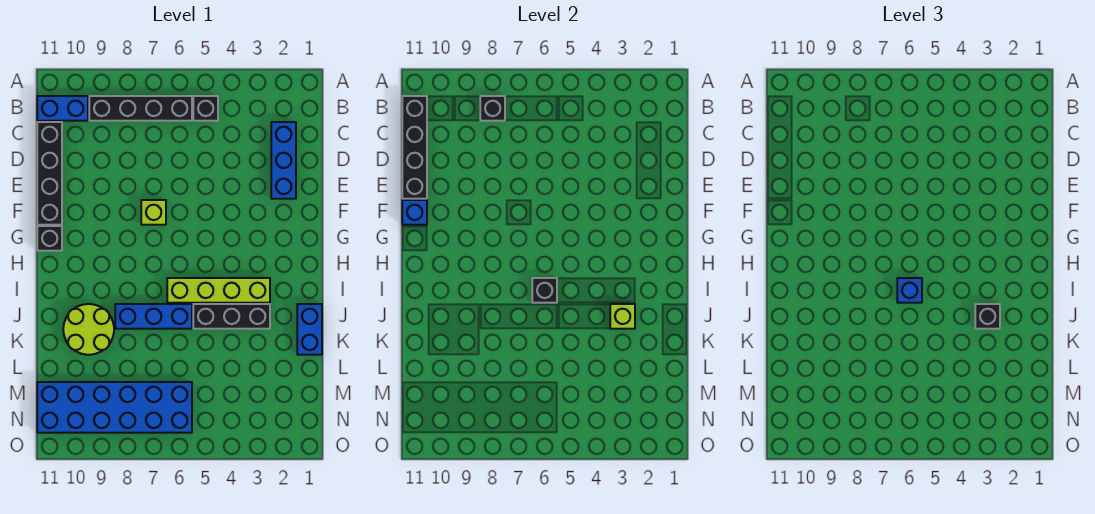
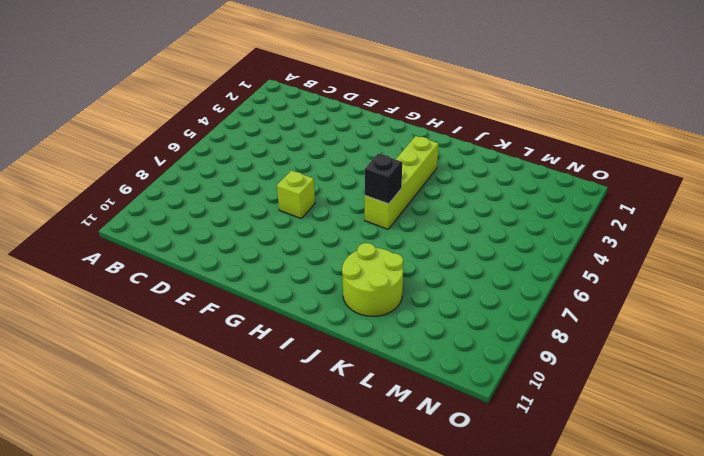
none -> black 1x1 brick [193,96,218,121]
none -> black 1x4 brick [89,96,192,121]
none -> blue 1x2 brick [37,96,88,121]

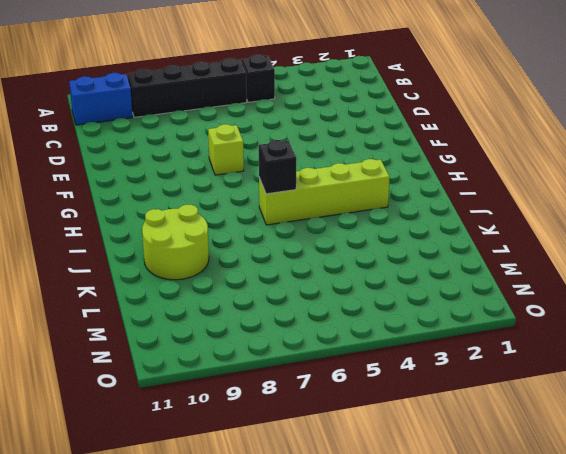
none -> blue 1x3 brick [271,122,296,199]
none -> black 1x4 brick [37,122,62,225]
none -> black 1x1 brick [37,226,62,251]

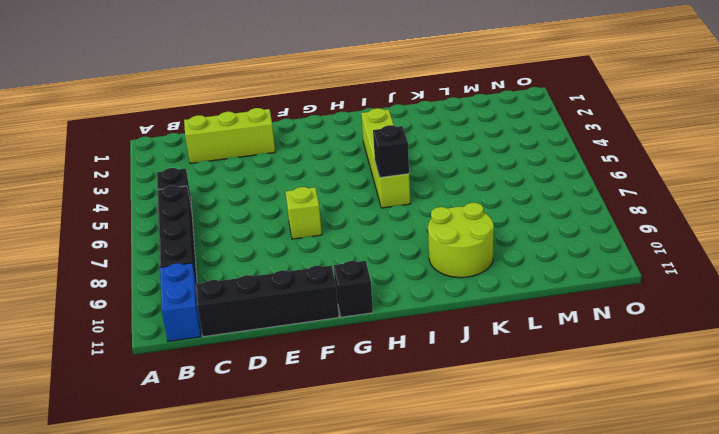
lime 1x3 brick [184,108,275,164] -> blue 1x3 brick [271,122,296,199]
none -> blue 1x2 brick [297,304,322,355]
none -> black 1x3 brick [193,304,270,329]
none -> blue 1x3 brick [115,304,192,329]

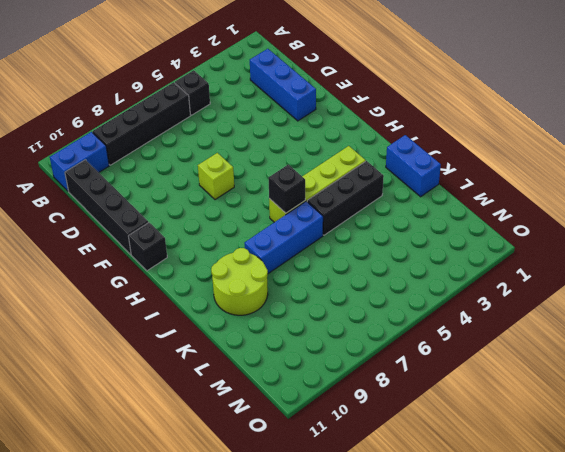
none -> blue 2x6 brick [37,382,192,433]
none -> black 1x1 brick [480,96,505,121]
none -> black 1x4 brick [402,96,427,199]

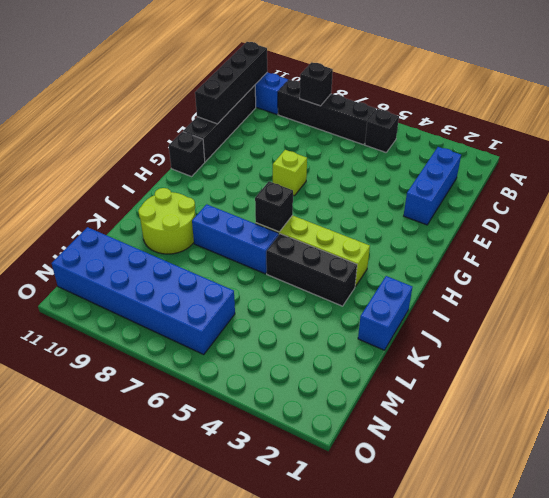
none -> blue 1x1 brick [402,200,427,225]
none -> lime 1x1 brick [610,304,635,329]
none -> blue 1x1 brick [897,278,922,303]

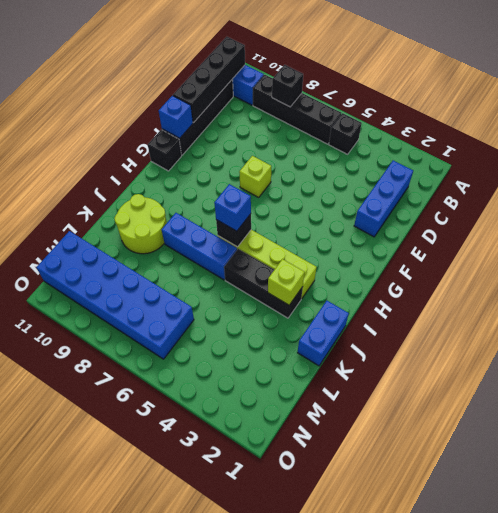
none -> black 1x1 brick [975,304,1000,329]

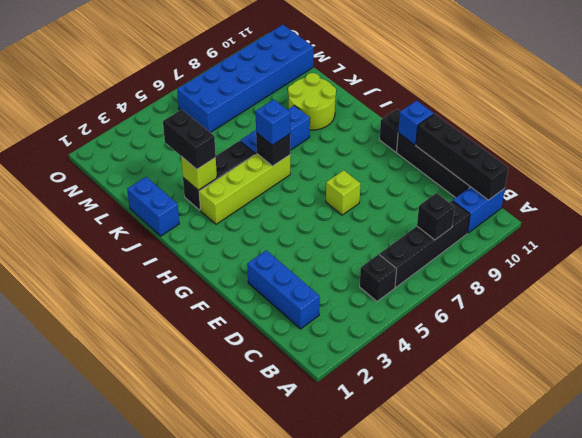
black 1x2 brick [163,109,216,169] -> black 1x1 brick [975,304,1000,329]

